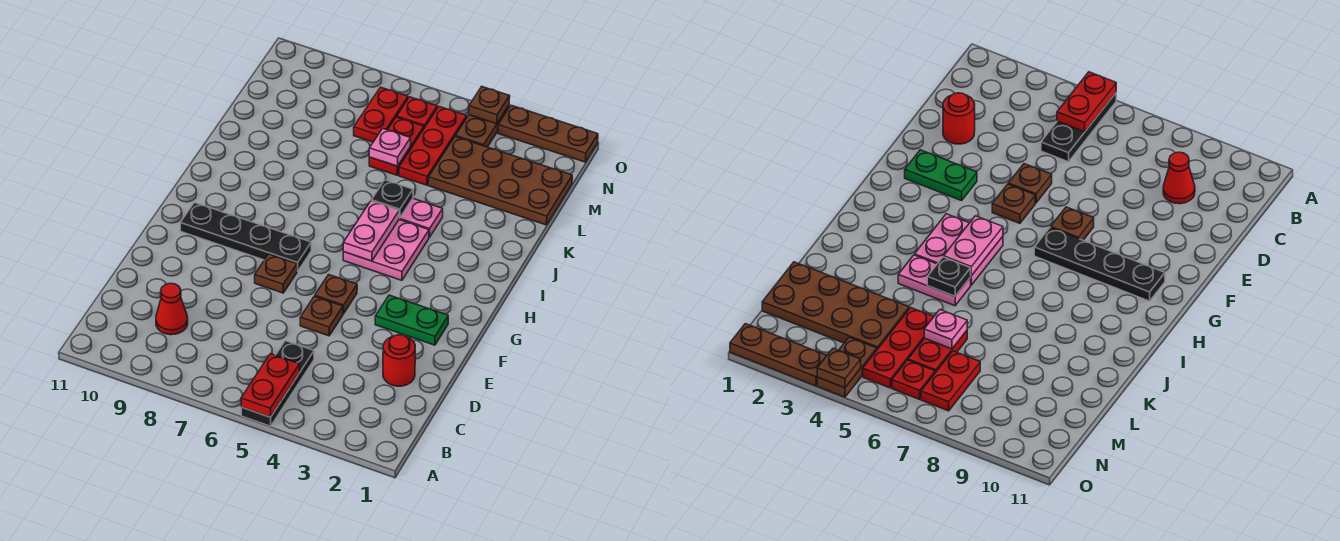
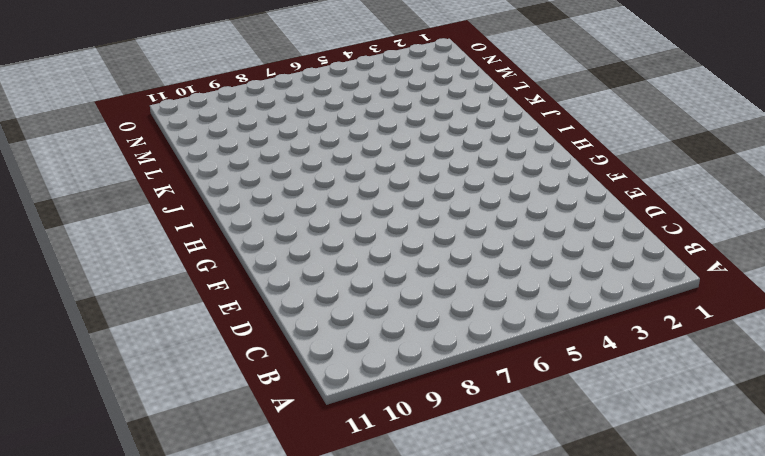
none -> black 1x3 plate [241,341,314,426]
none -> red 1x1 cone [156,283,188,335]
none -> red 1x1 round brick [383,335,415,386]

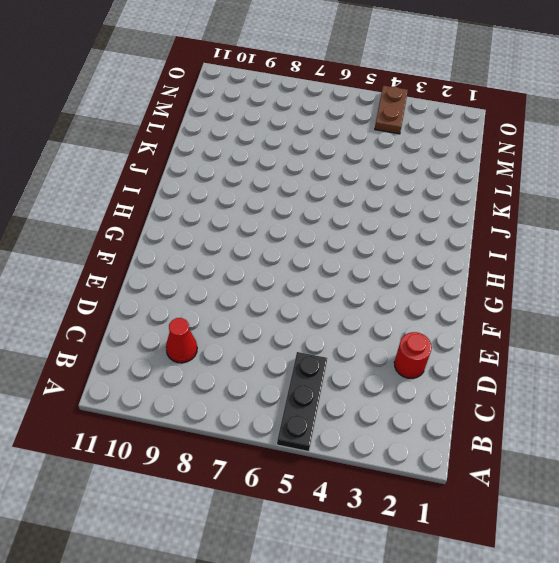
none -> brown 1x1 plate [300,296,343,336]
none -> green 1x2 plate [375,295,448,345]
none -> brown 1x1 plate [315,275,357,314]

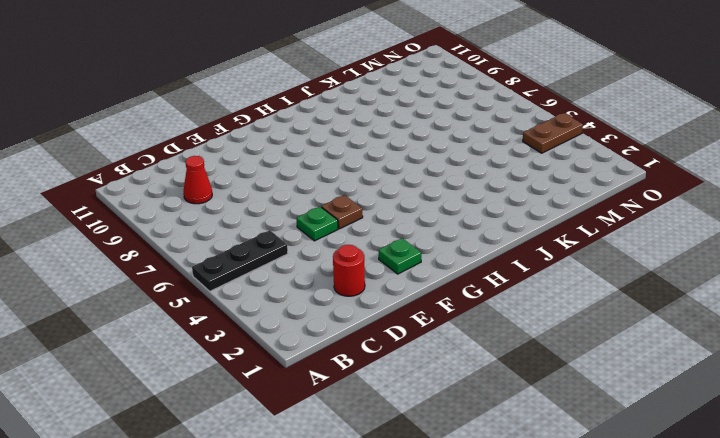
green 1x1 plate [297,207,338,241] -> brown 1x1 plate [300,296,343,336]
green 1x1 plate [379,238,421,274] -> green 1x2 plate [375,295,448,345]
none -> brown 1x1 plate [255,254,297,293]
none -> black 1x4 plate [180,202,311,271]
none -> pink 2x2 plate [343,220,429,280]

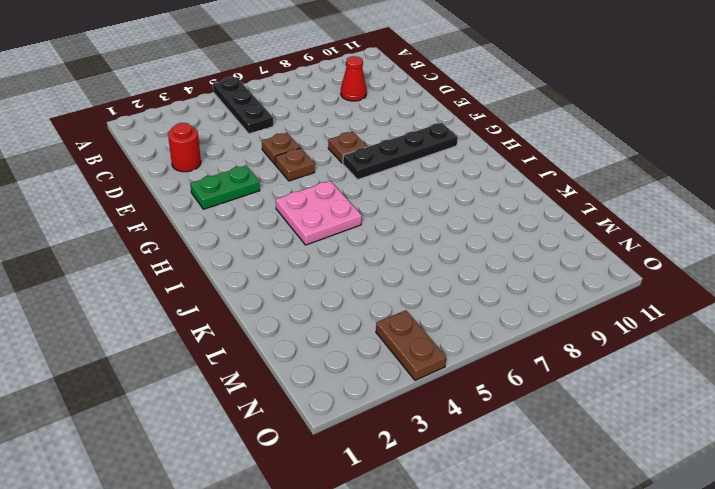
none -> pink 1x2 plate [399,199,443,237]
none -> brown 2x4 plate [428,137,572,225]
none -> red 1x3 plate [399,107,467,185]

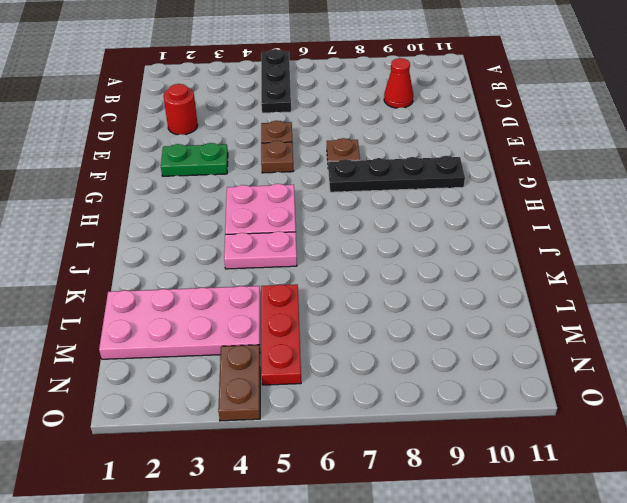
pink 2x4 plate [99,286,260,359] -> brown 2x4 plate [428,137,572,225]
none -> red 1x2 plate [369,117,424,175]
none -> red 1x2 plate [354,87,408,142]
none -> red 1x1 plate [397,97,437,128]

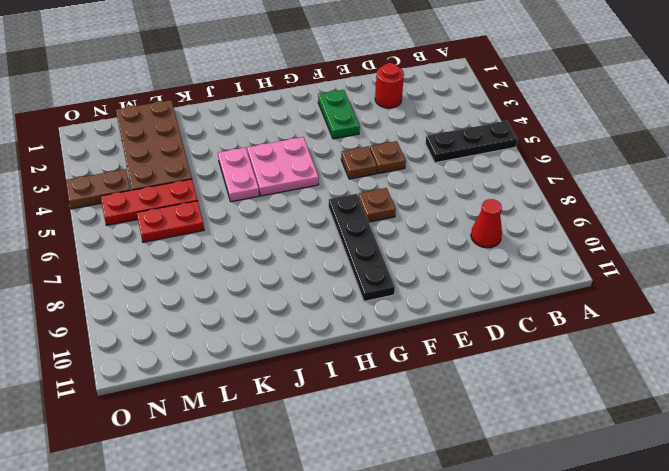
none -> red 1x2 plate [354,87,408,142]
none -> red 1x1 plate [397,97,437,128]
none -> brown 1x3 plate [498,106,598,162]

